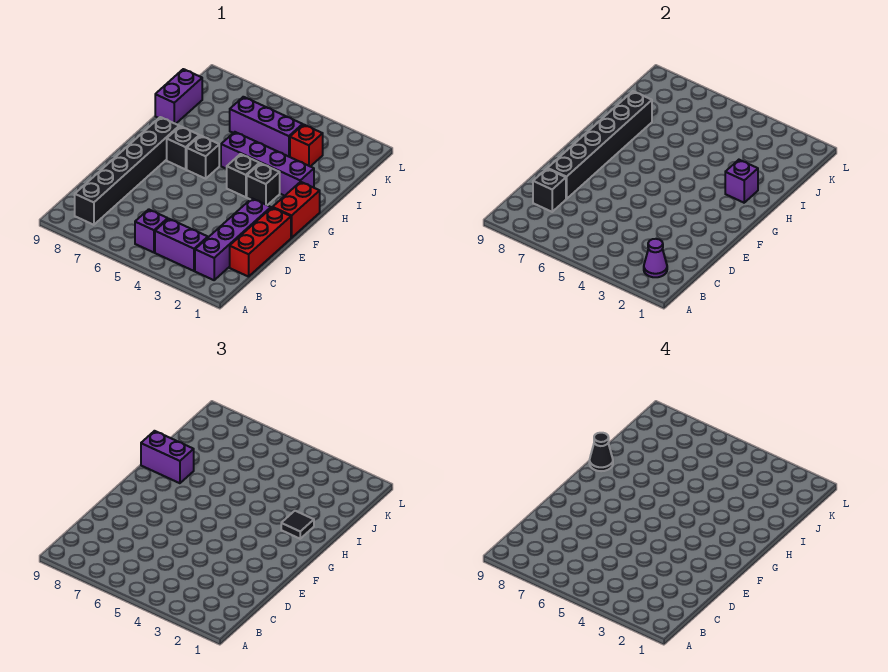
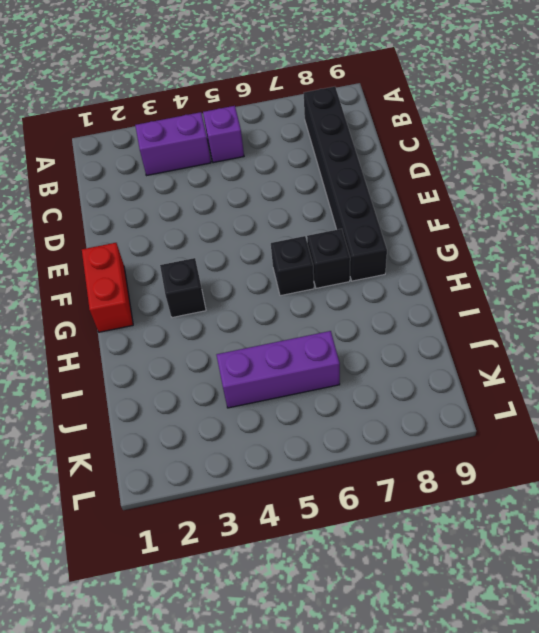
none -> purple 1x4 brick [195,199,271,280]
none -> red 1x3 brick [230,208,291,277]
none -> black 1x1 brick [227,154,260,197]

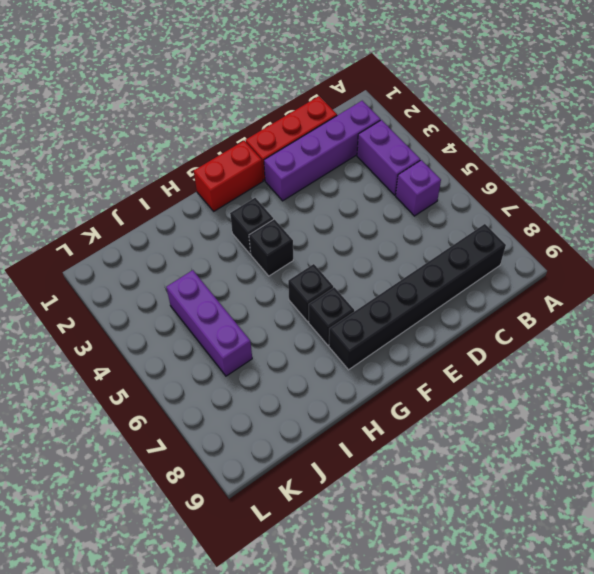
none -> purple 1x4 brick [221,132,314,196]
none -> purple 1x2 brick [155,69,202,124]
none -> red 1x1 brick [290,125,323,167]

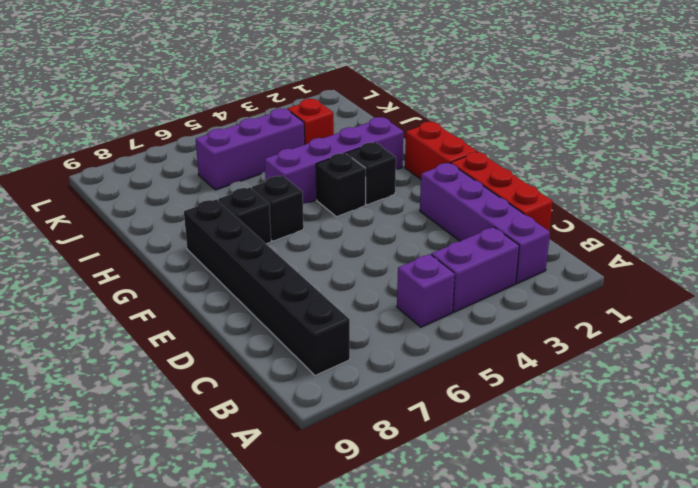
none -> purple 1x2 brick [155,69,202,124]
none -> purple 1x1 cone [644,239,667,277]
none -> black 1x1 brick [533,169,566,212]

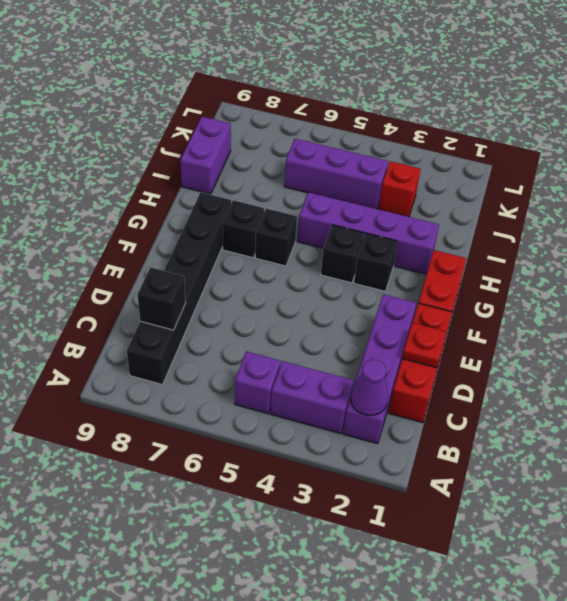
red 1x1 plate [402,322,447,368] -> none
none -> black 1x6 brick [548,91,652,199]
none -> purple 1x1 brick [725,160,758,203]
none -> black 1x1 tile [281,511,314,539]

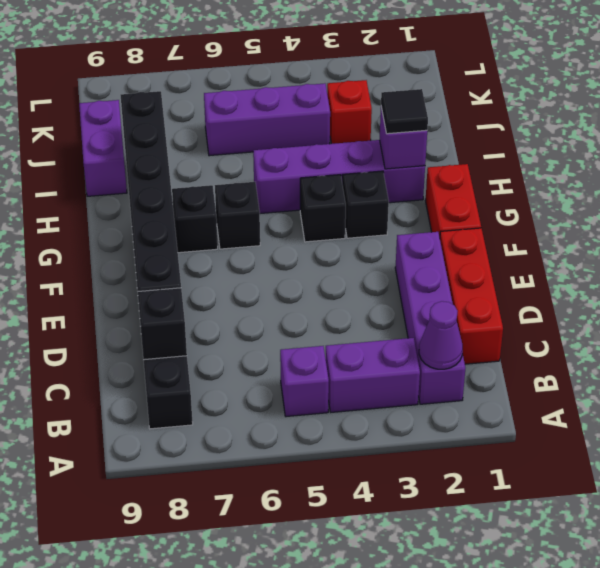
none -> purple 1x2 brick [141,431,194,483]
none -> black 1x1 cone [589,433,613,471]

